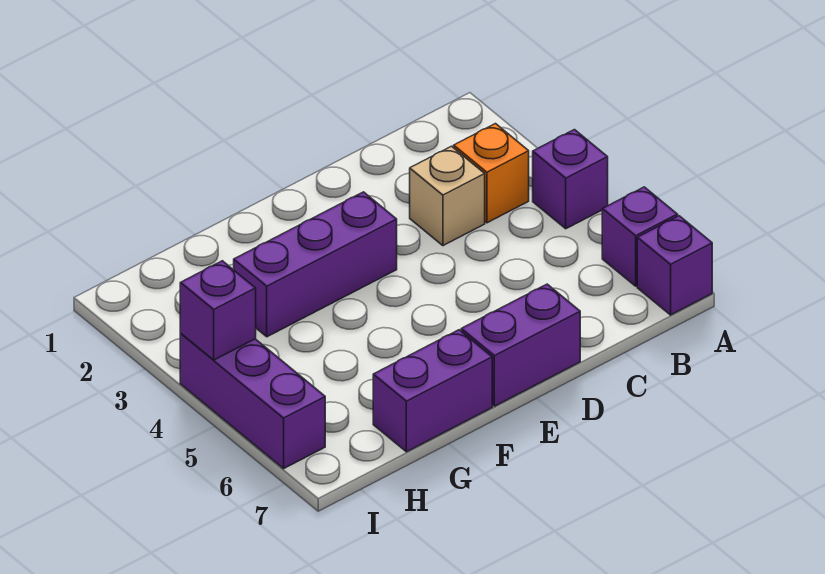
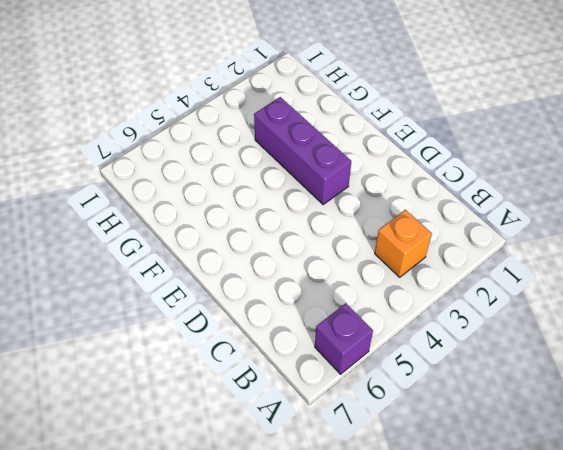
none -> purple 1x1 brick [533,130,608,229]
none -> purple 1x1 brick [637,216,712,315]

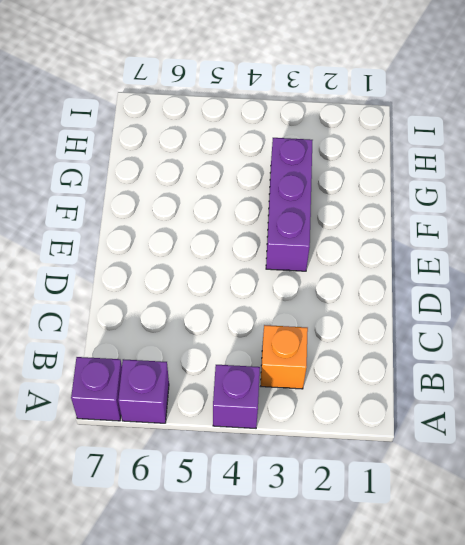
none -> tan 1x1 brick [410,146,485,246]
none -> purple 1x2 brick [461,284,580,406]

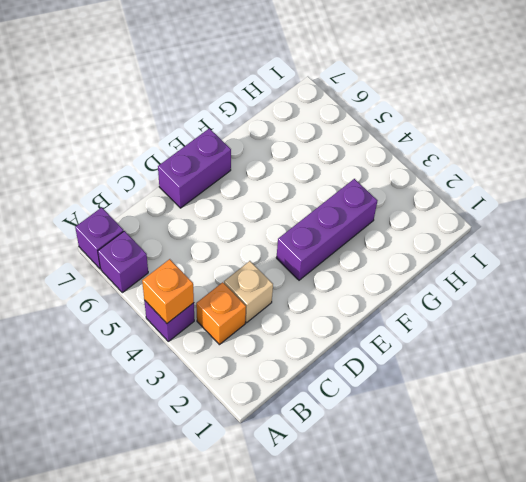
orange 1x1 brick [142,259,194,323] -> none
none -> purple 1x2 brick [373,330,492,452]
none -> purple 1x3 brick [180,334,325,469]

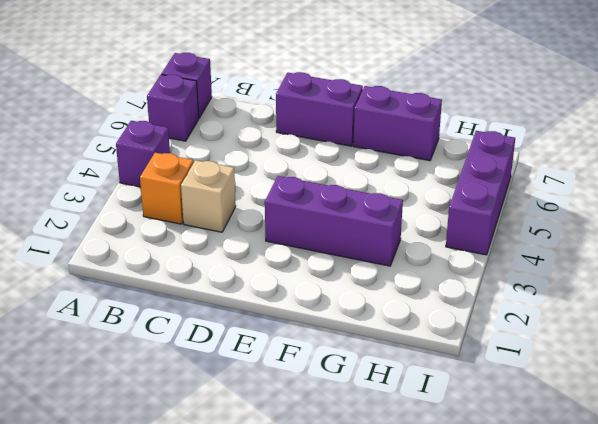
none -> purple 1x1 brick [180,261,256,360]

